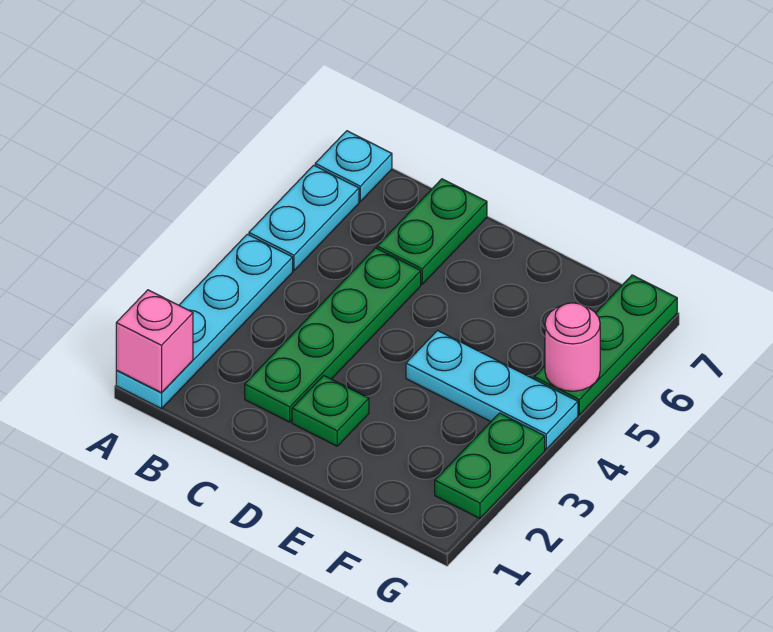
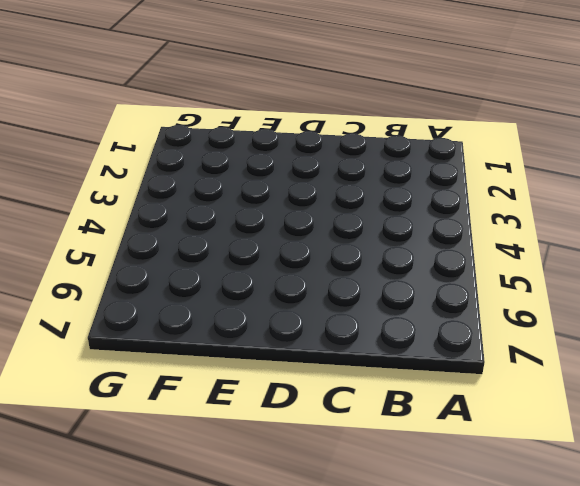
none -> cyan 1x4 plate [116,234,293,409]
none -> cyan 1x2 plate [249,165,359,271]

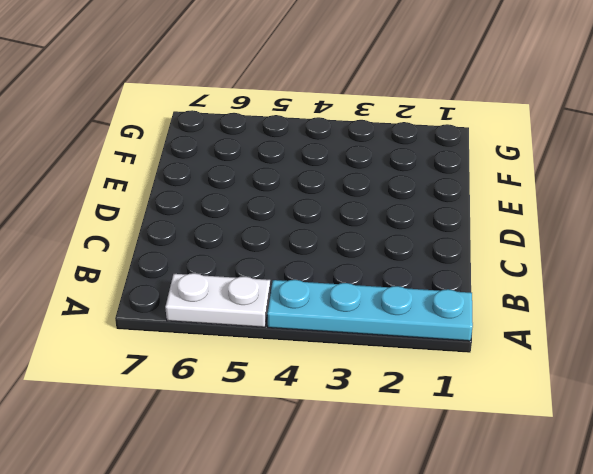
white 1x2 plate [165,273,271,327] -> cyan 1x2 plate [249,165,359,271]
none -> cyan 1x1 plate [315,131,392,201]
none -> green 1x4 plate [245,248,421,422]

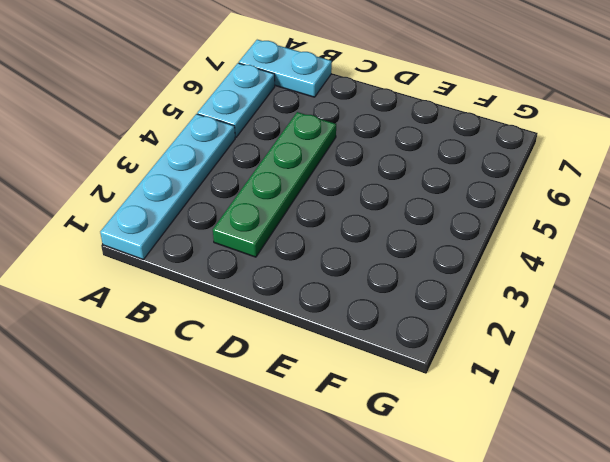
cyan 1x2 plate [239,40,332,97] -> cyan 1x1 plate [315,131,392,201]
none -> green 1x2 plate [377,179,487,284]
none -> green 1x1 plate [292,375,369,446]

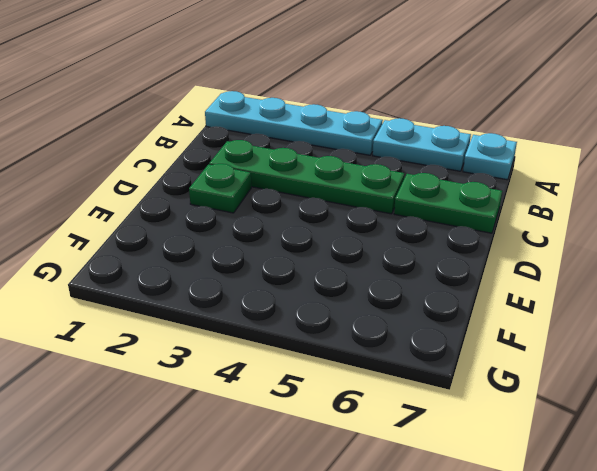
none -> cyan 1x3 plate [406,330,578,449]
none -> green 1x2 plate [435,413,545,518]

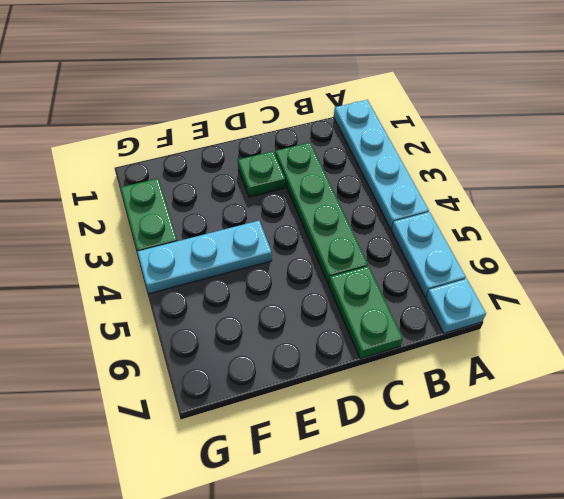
none -> green 1x3 plate [534,275,677,415]
none -> pink 1x1 brick [116,290,193,393]

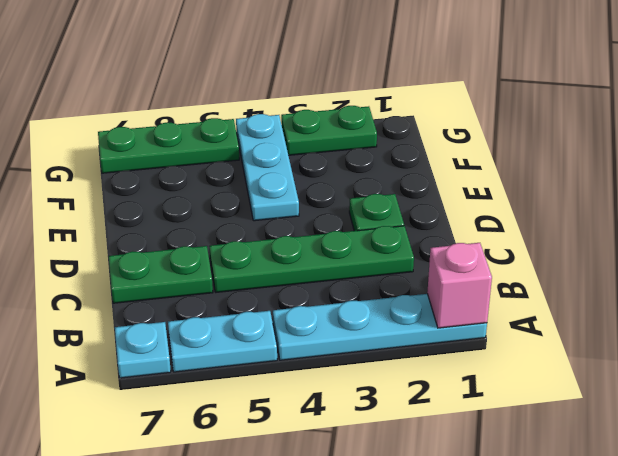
none -> pink 1x1 round brick [545,303,600,391]

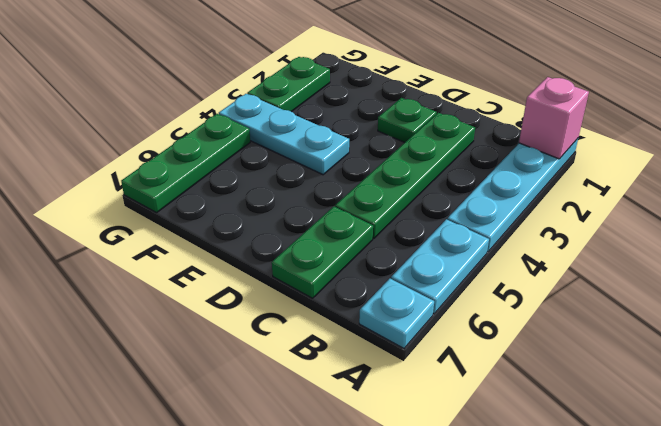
none -> pink 1x1 round brick [545,303,600,391]

